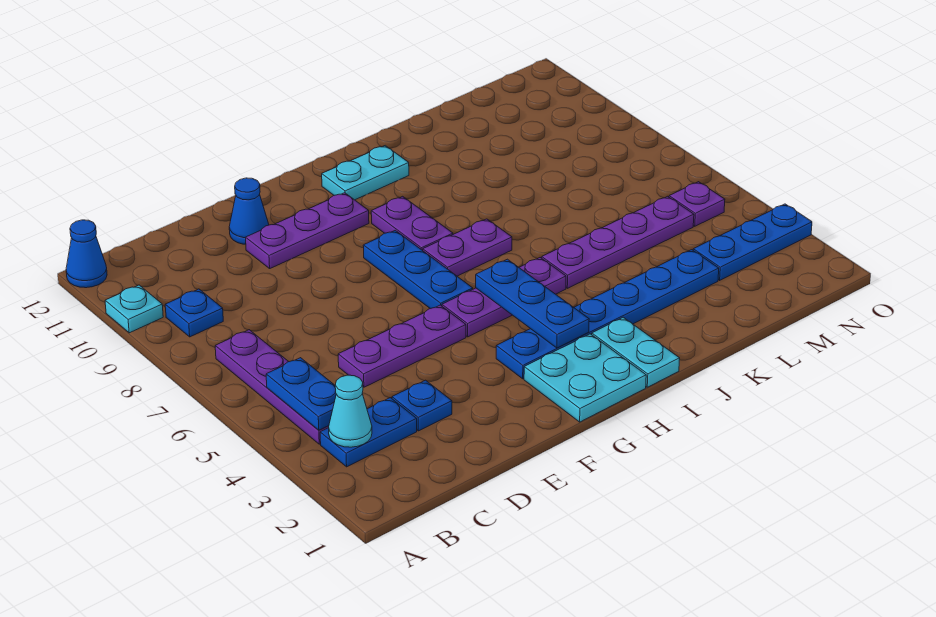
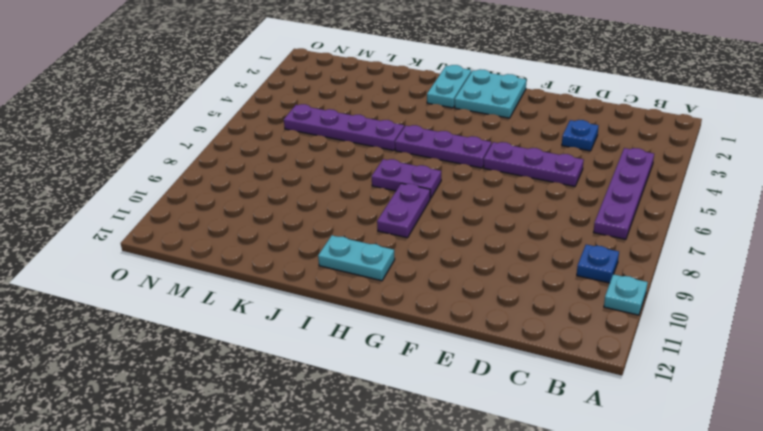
none -> blue 1x1 cone [66,220,107,288]
none -> blue 1x2 plate [320,398,417,467]
none -> purple 1x3 plate [246,193,369,268]

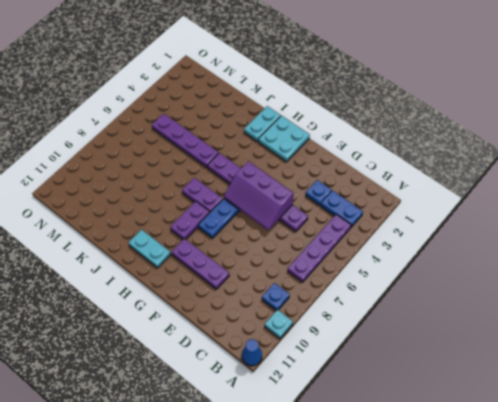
purple 2x3 slope [224,161,293,230] -> none
none -> blue 1x1 cone [229,178,269,244]
none -> blue 1x6 plate [496,250,719,379]
none -> blue 1x3 plate [693,204,812,280]

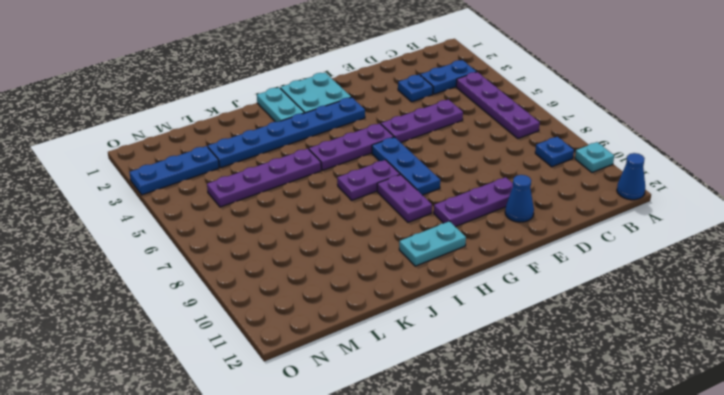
none -> purple 1x1 plate [669,182,725,226]
none -> cyan 1x1 cone [329,375,372,447]
none -> blue 1x2 plate [266,358,336,430]

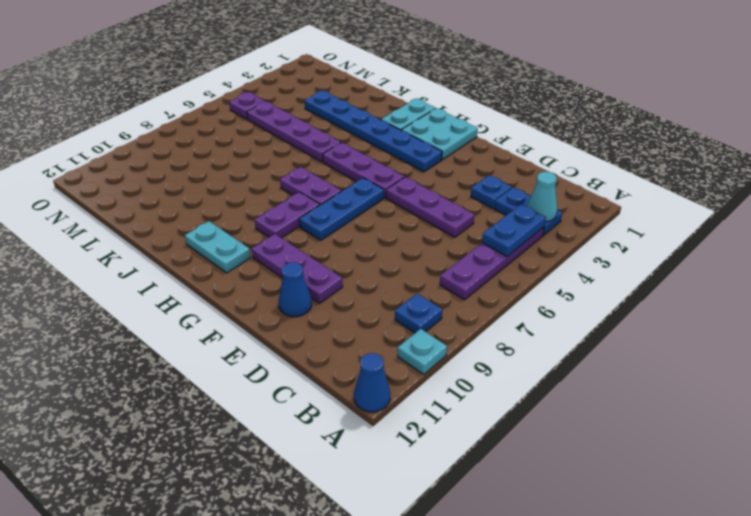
none -> blue 1x3 plate [693,204,812,280]
none -> blue 1x3 plate [476,259,589,348]

